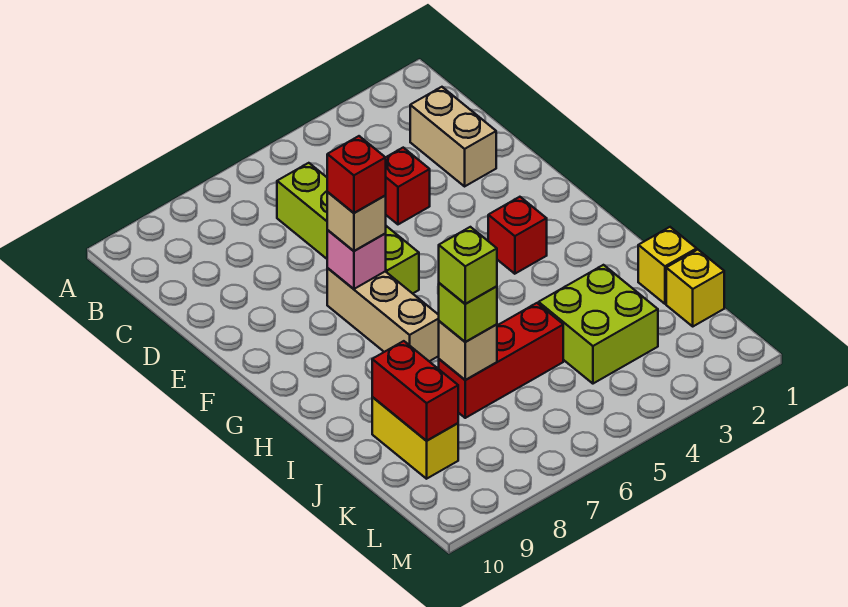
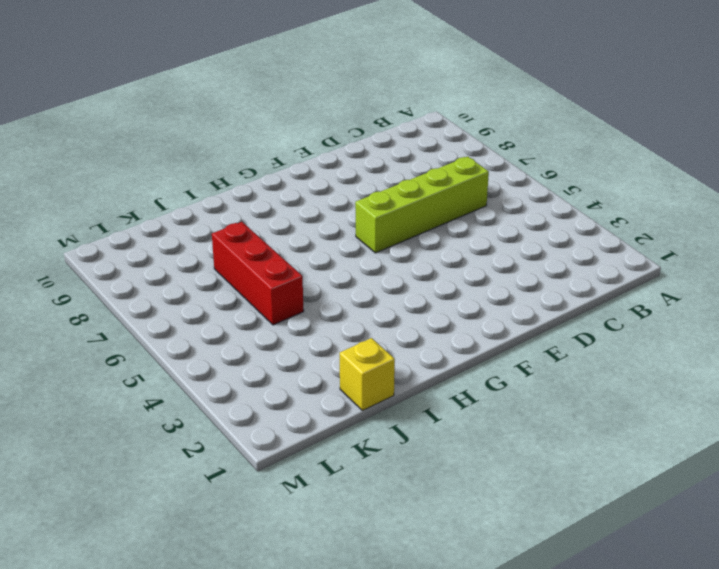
none -> tan 1x2 brick [410,87,496,186]
none -> red 1x1 brick [385,148,430,224]
none -> tan 1x3 brick [327,268,439,361]

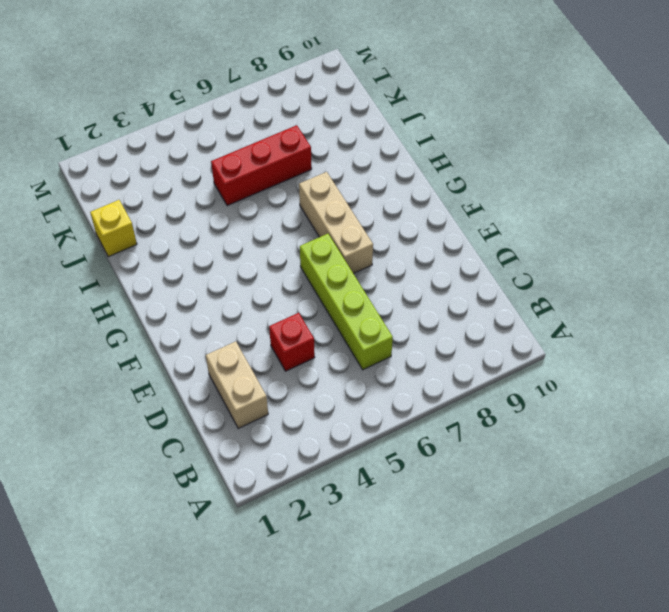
none -> red 1x1 brick [488,197,547,274]
none -> lime 2x2 brick [539,265,658,384]
none -> yellow 1x2 brick [372,397,458,479]

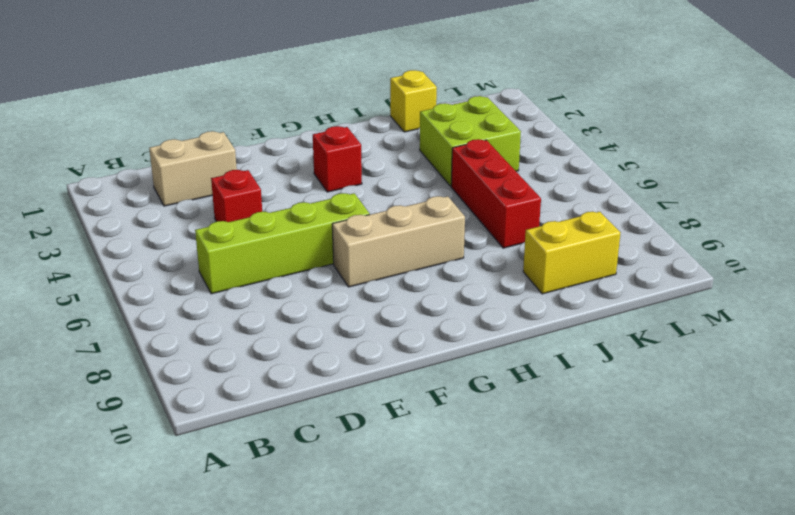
none -> yellow 1x1 brick [666,250,724,326]
none -> pink 1x1 brick [327,230,386,289]
none -> tan 1x1 brick [439,321,497,380]

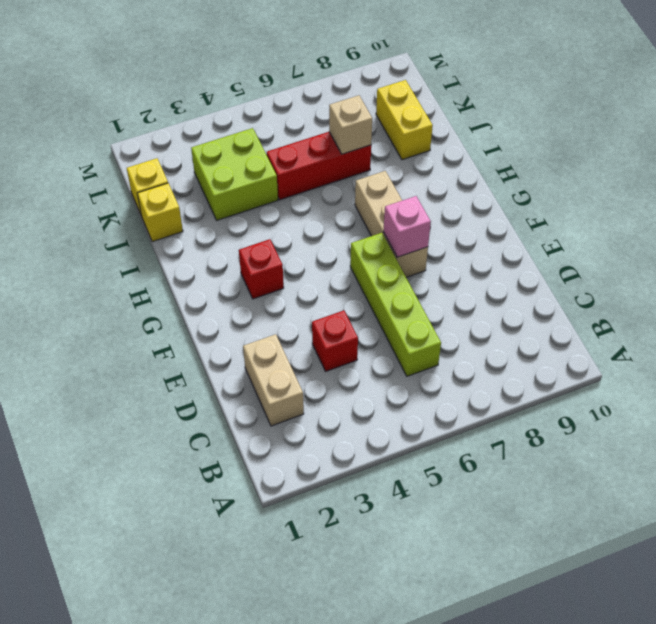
none -> red 1x2 brick [372,341,458,441]
none -> tan 1x1 brick [327,192,386,251]
none -> lime 1x1 brick [439,283,497,342]

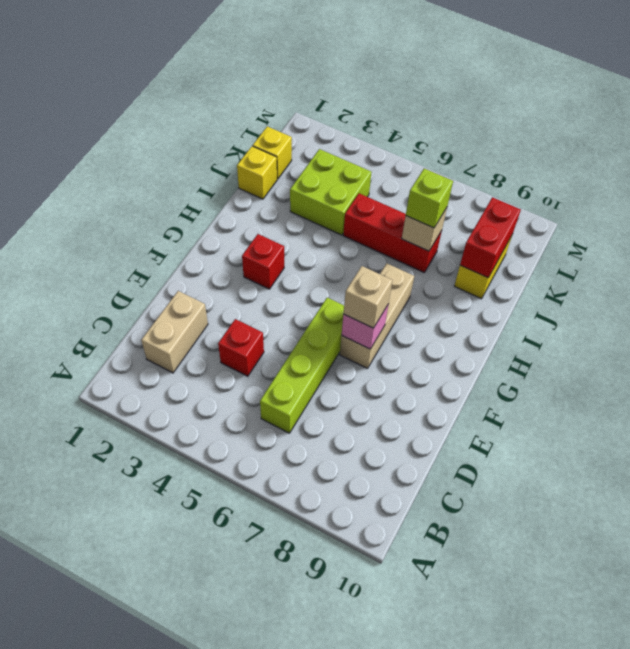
none -> red 1x1 brick [327,136,386,213]
none -> lime 1x1 brick [439,227,497,304]

